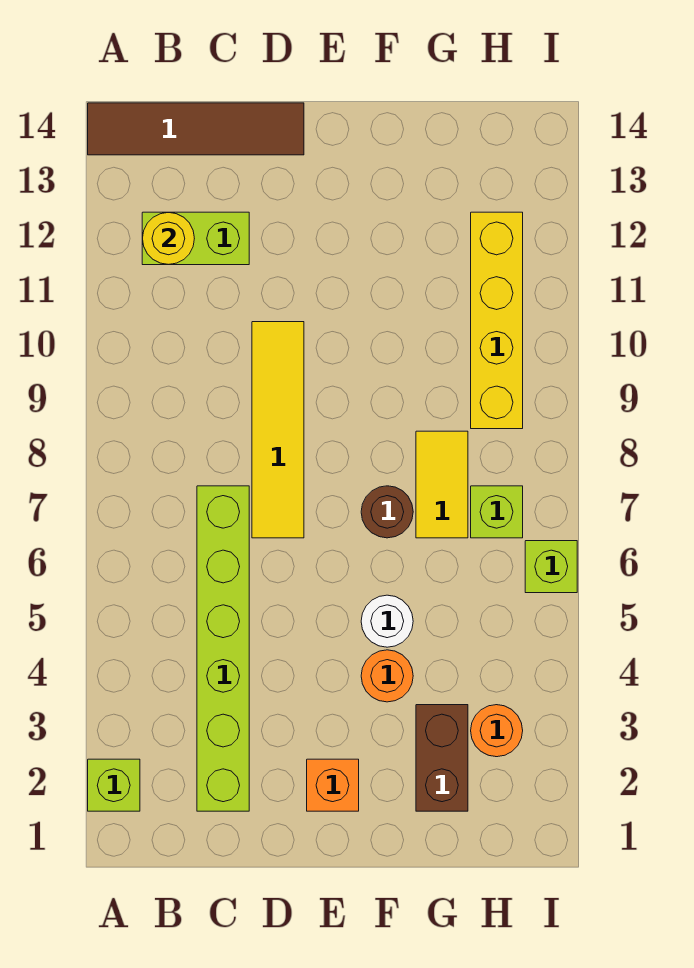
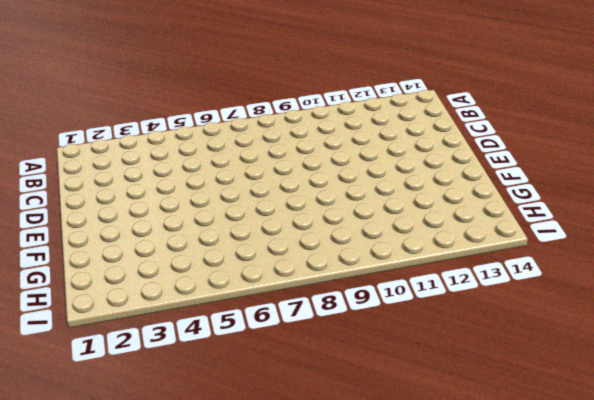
none -> lime 1x1 brick [88,759,140,811]
none -> brown 1x4 tile [88,103,304,155]
none -> lime 1x2 brick [142,212,249,265]

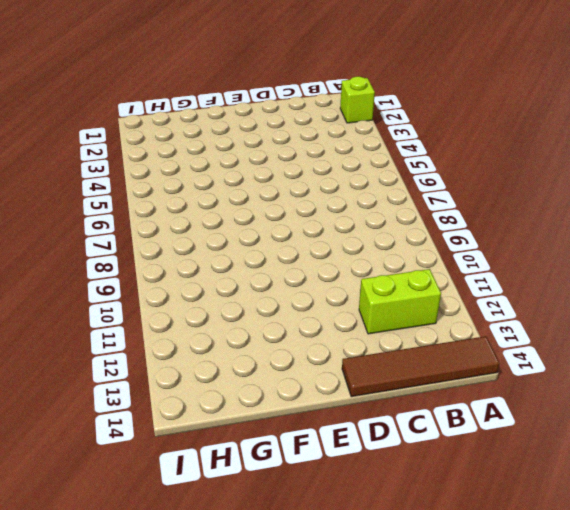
none -> lime 1x6 brick [197,486,249,811]
none -> yellow 1x4 tile [252,322,304,538]
none -> orange 1x1 brick [307,759,359,811]

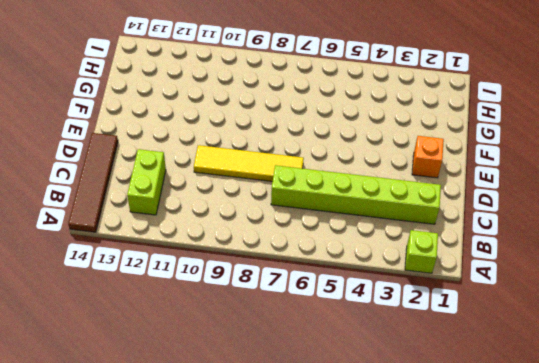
none -> orange 1x1 round brick [361,650,413,702]
none -> white 1x1 round brick [361,595,413,647]
none -> brown 1x1 round brick [361,486,413,538]

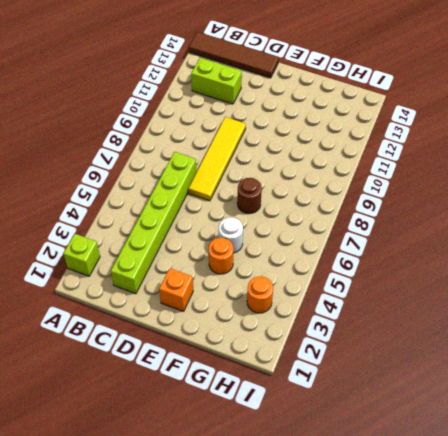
none -> brown 1x2 brick [416,705,468,811]
none -> yellow 1x2 tile [416,431,468,538]
none -> lime 1x1 brick [471,486,523,538]

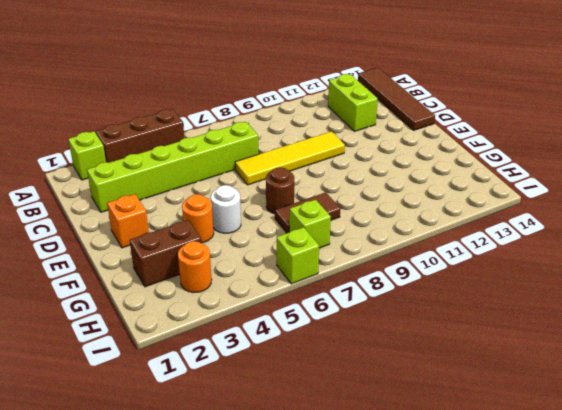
brown 1x3 brick [96,109,184,163] -> none
brown 1x2 tile [275,192,340,233] -> yellow 1x2 tile [416,431,468,538]
none -> yellow 1x4 brick [471,212,523,429]
none -> yellow 1x1 round brick [142,212,194,265]

